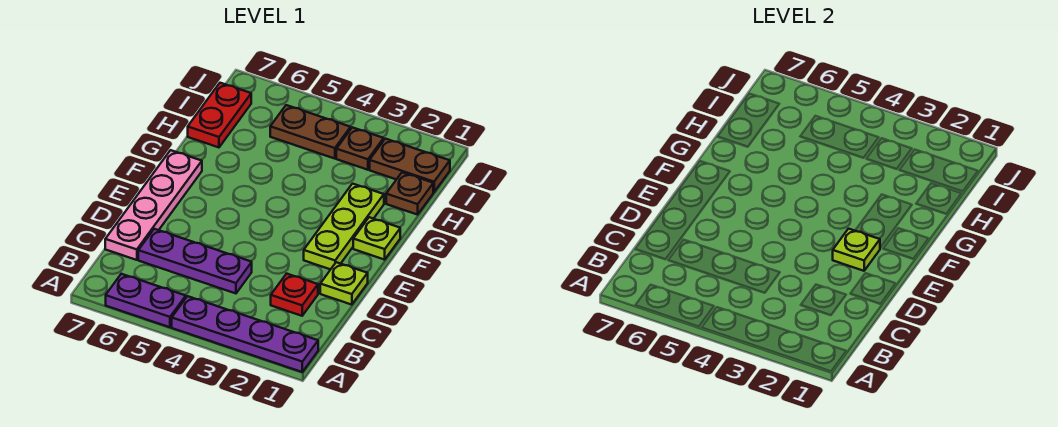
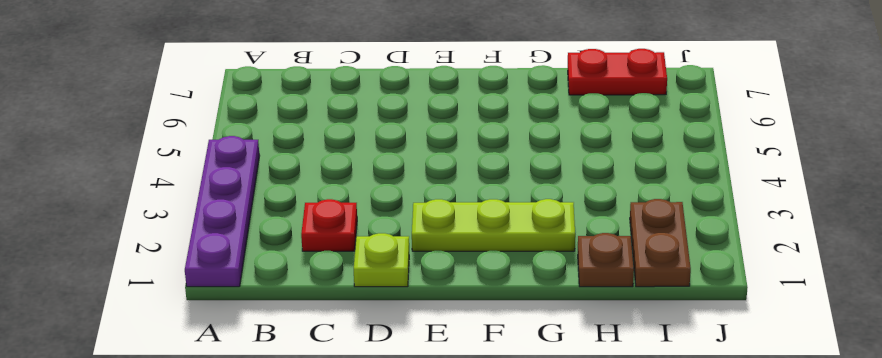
none -> purple 1x2 plate [106,274,186,327]
none -> purple 1x3 plate [138,229,252,293]
none -> pink 1x4 plate [105,150,202,260]

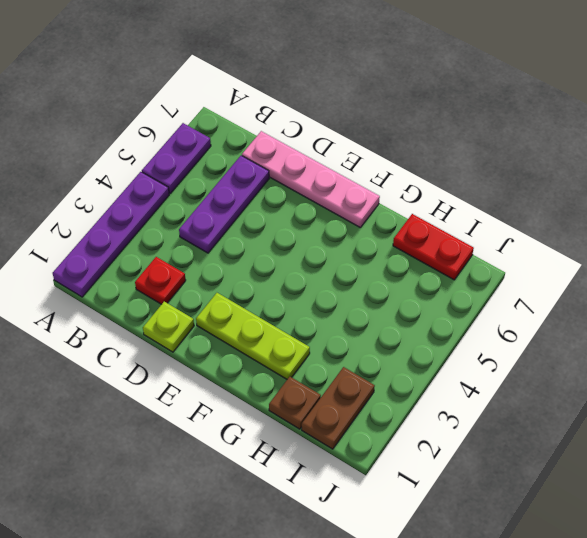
none -> lime 1x1 plate [353,217,400,260]
none -> brown 1x1 plate [336,127,384,170]
none -> brown 1x2 plate [270,105,351,159]

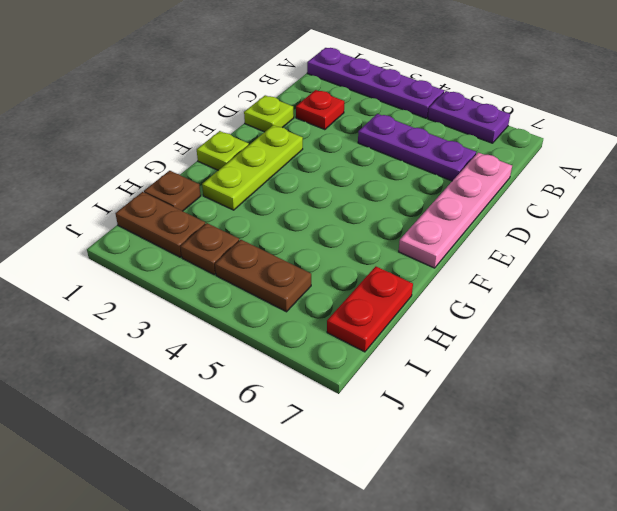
none -> lime 1x1 plate [833,229,880,271]

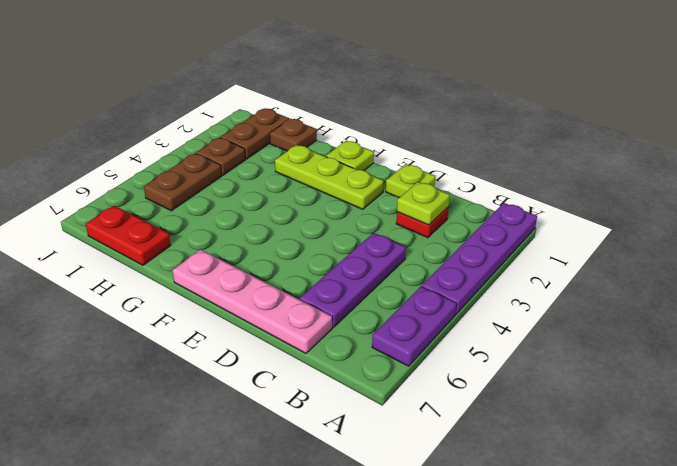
lime 1x1 plate [397,182,450,225] -> lime 1x1 plate moved to [833,229,880,271]

